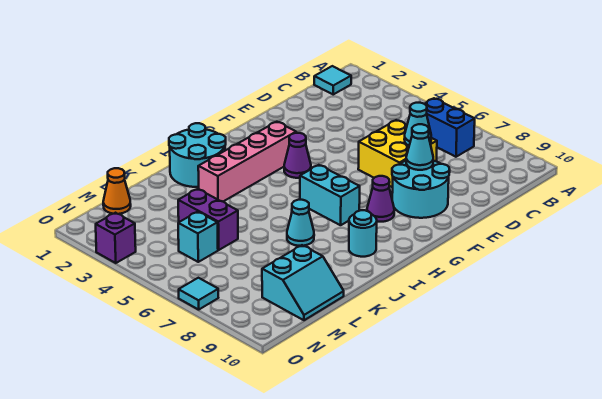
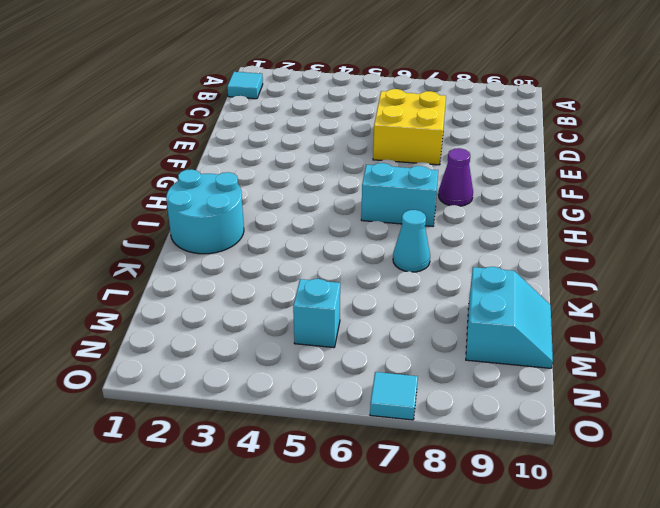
none -> blue 1x2 brick [425,98,475,157]
none -> cyan 2x2 round brick [392,161,450,218]
none -> pink 1x4 brick [198,122,296,202]

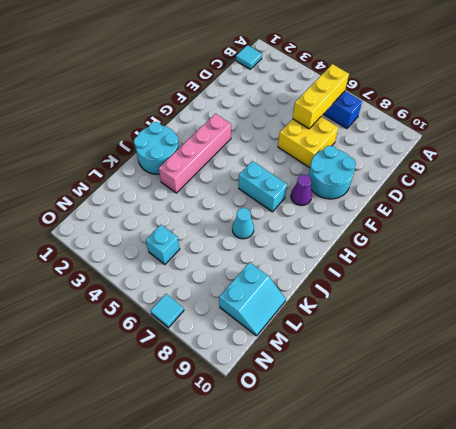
yellow 1x3 brick [293,64,349,129] -> none
none -> purple 1x1 cone [284,133,311,178]
none -> cyan 1x1 round brick [349,210,377,257]
none -> purple 1x2 brick [178,189,238,250]

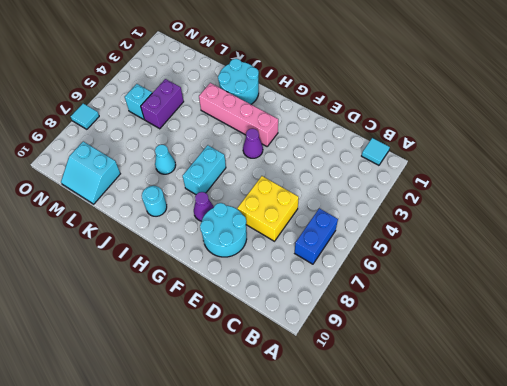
none -> orange 1x1 cone [103,168,131,214]
none -> purple 1x1 brick [96,213,136,263]
none -> cyan 1x1 cone [404,103,431,146]

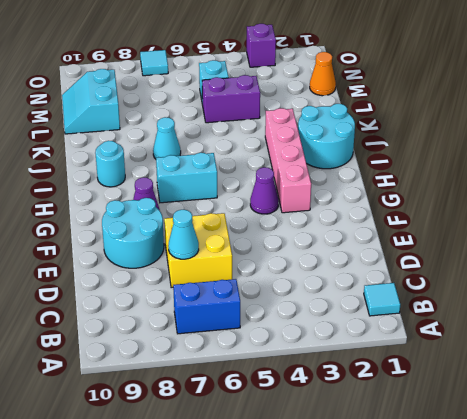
none -> cyan 1x1 cone [406,124,433,170]

